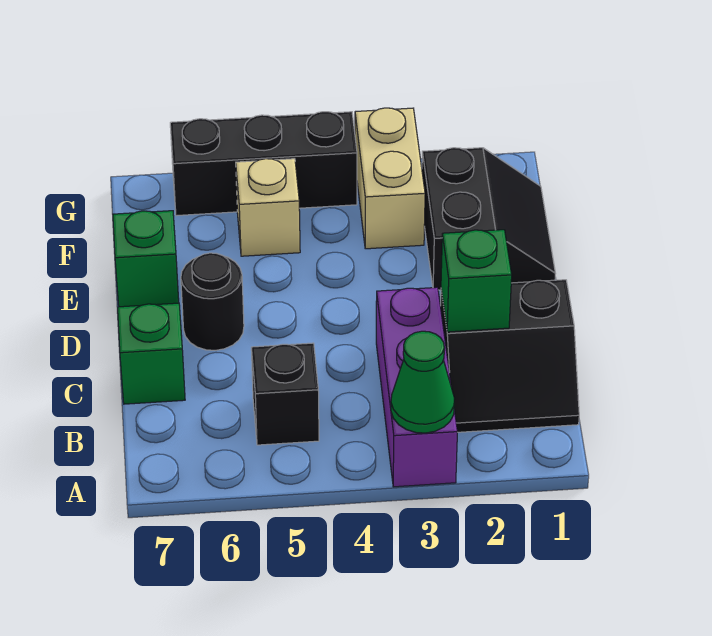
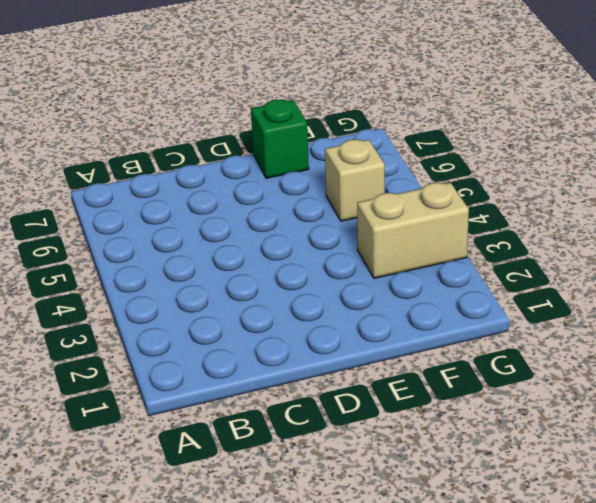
none -> purple 1x3 brick [376,287,457,487]
none -> black 2x2 slope [441,280,579,432]
none -> black 1x1 brick [251,343,319,445]

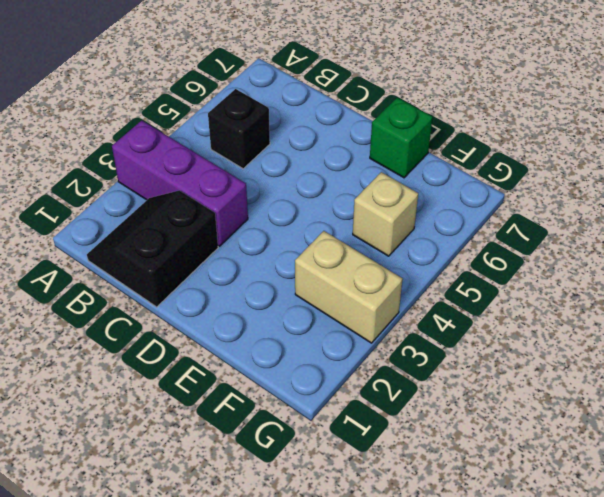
none -> green 1x1 brick [118,303,185,404]
none -> black 1x1 round brick [181,253,244,350]
none -> black 2x2 slope [422,148,556,290]

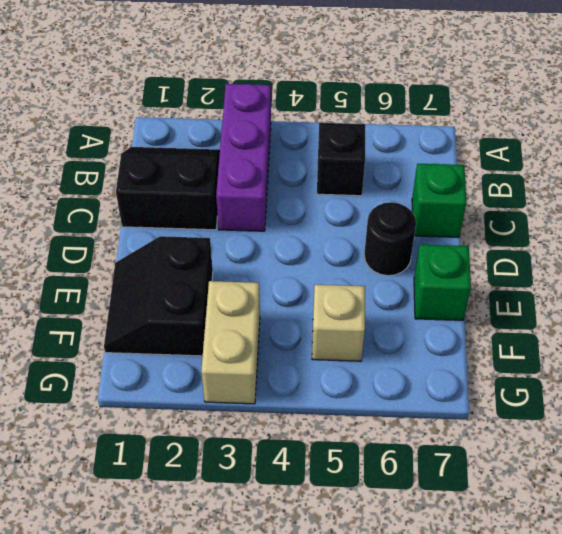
none -> black 1x3 brick [170,112,357,216]
none -> green 1x1 cone [391,331,455,433]
none -> green 1x1 brick [441,230,512,332]

